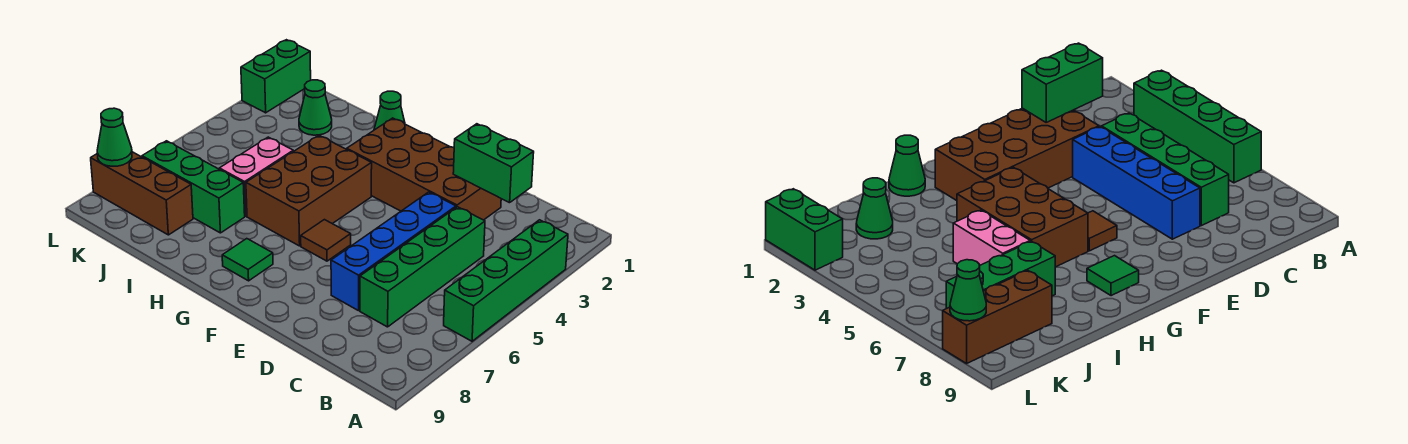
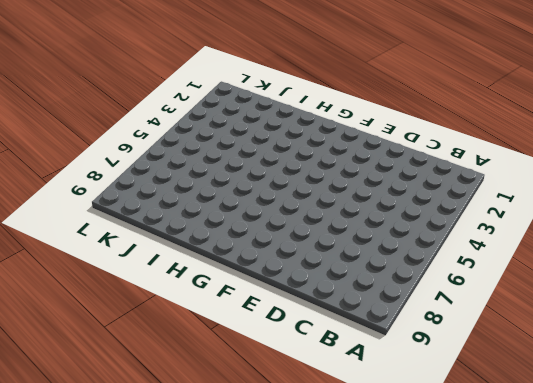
none -> green 1x4 brick [444,220,568,341]
none -> green 1x4 brick [360,207,485,327]
none -> brown 2x4 brick [347,118,501,220]

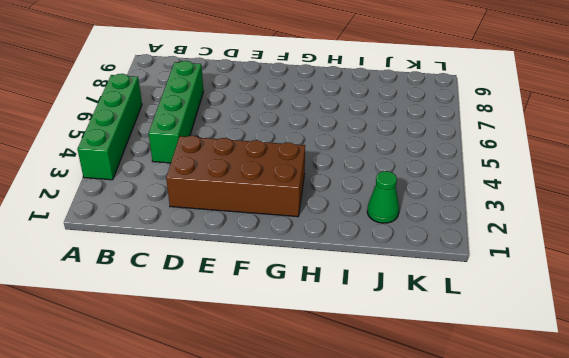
none -> blue 1x4 brick [331,192,456,311]
none -> brown 1x1 tile [301,220,351,261]
none -> brown 2x3 brick [246,135,372,246]

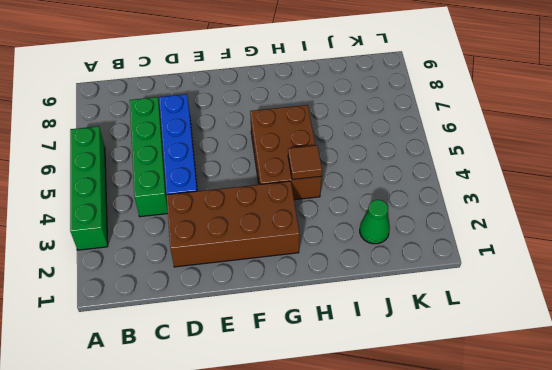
brown 1x1 tile [288,145,322,180] -> brown 1x1 tile moved to [301,220,351,261]
none -> green 1x1 tile [222,239,273,281]
none -> green 1x1 cone [374,91,405,130]
none -> pink 1x2 brick [219,137,293,216]

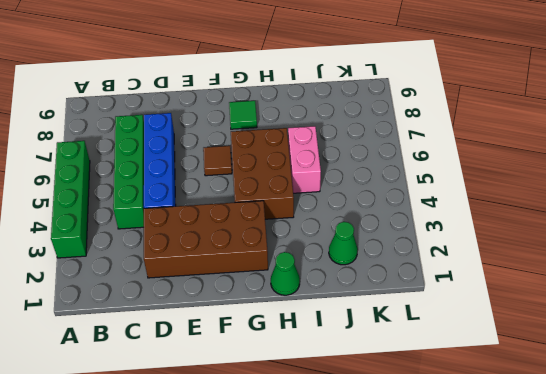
none -> green 1x3 brick [142,141,245,233]
none -> brown 1x3 brick [91,152,193,235]
none -> green 1x2 brick [241,40,311,113]

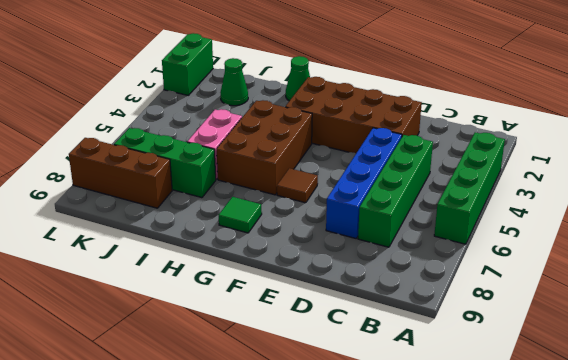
none -> green 1x2 brick [453,124,534,203]
none -> green 1x1 cone [97,108,132,166]

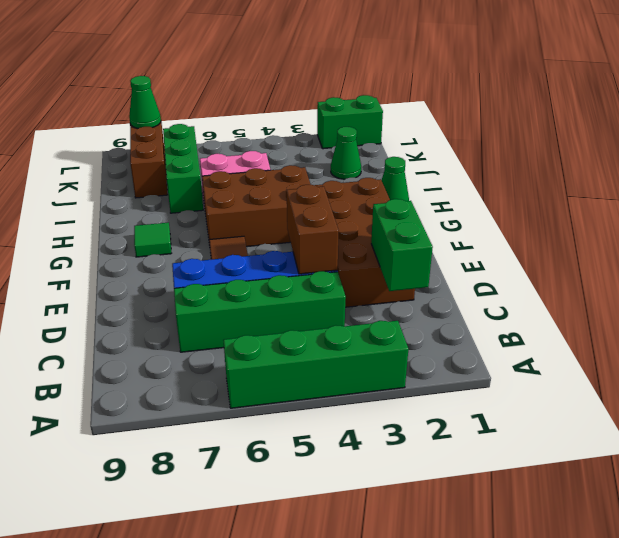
brown 1x2 brick [287,185,339,274] -> none

